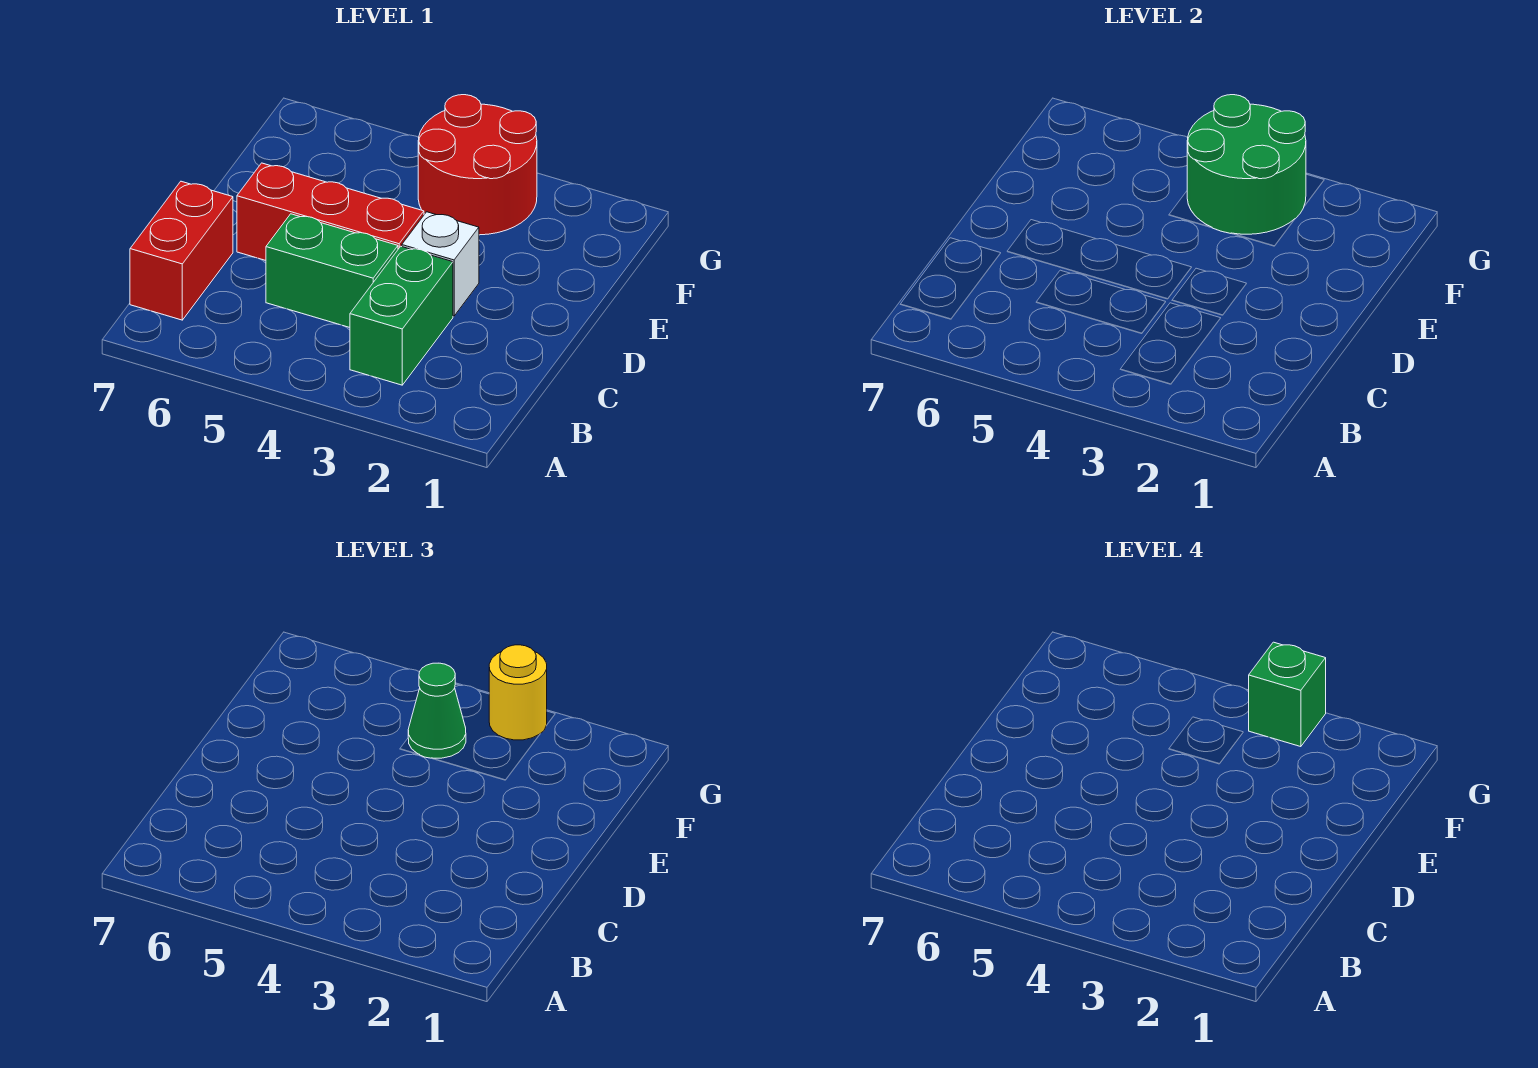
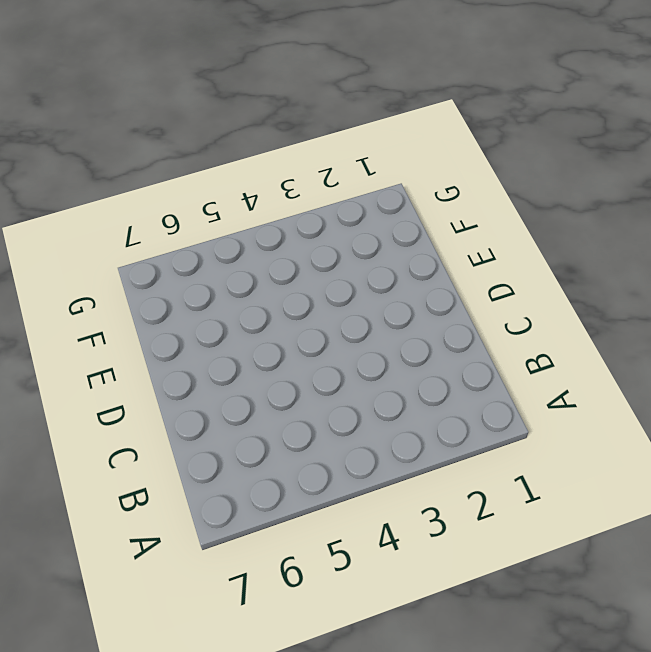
none -> green 1x2 brick [350,246,453,385]
none -> red 1x2 brick [130,181,233,320]

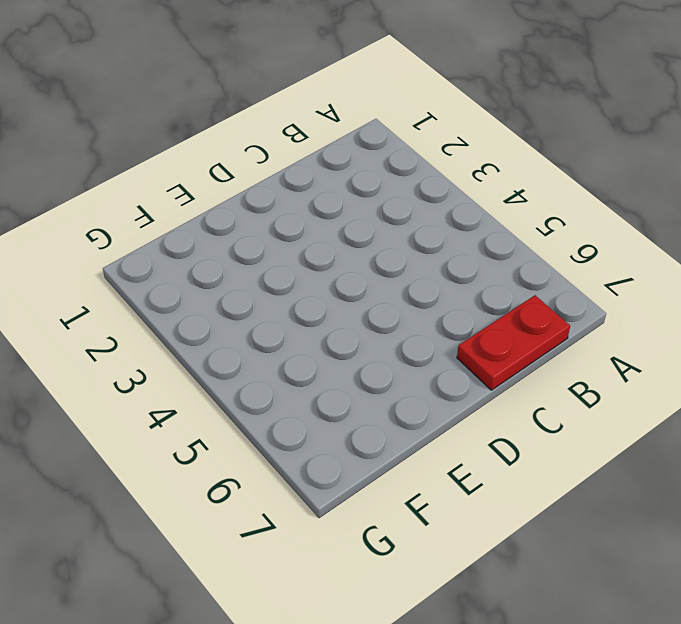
red 1x2 plate [457,295,570,390] -> red 1x2 brick [130,181,233,320]
none -> green 1x2 brick [350,246,453,385]
none -> green 1x2 brick [266,214,398,327]

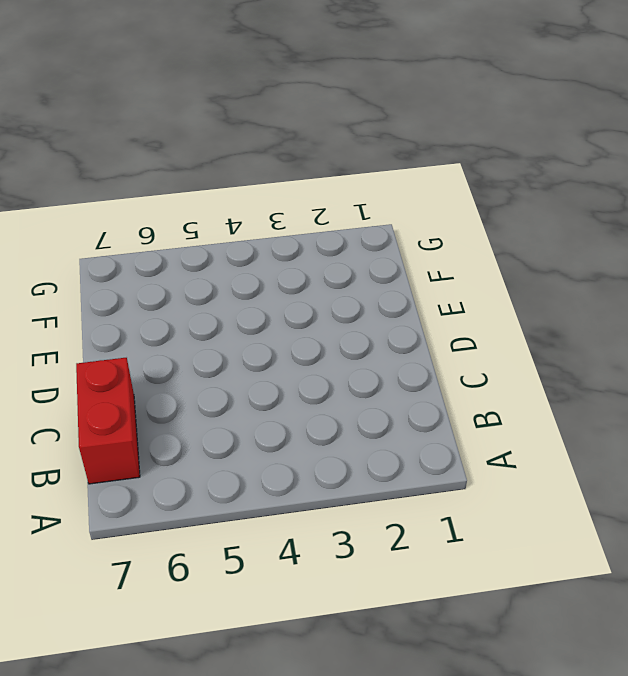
none -> green 1x2 brick [350,246,453,385]
none -> green 1x2 brick [266,214,398,327]

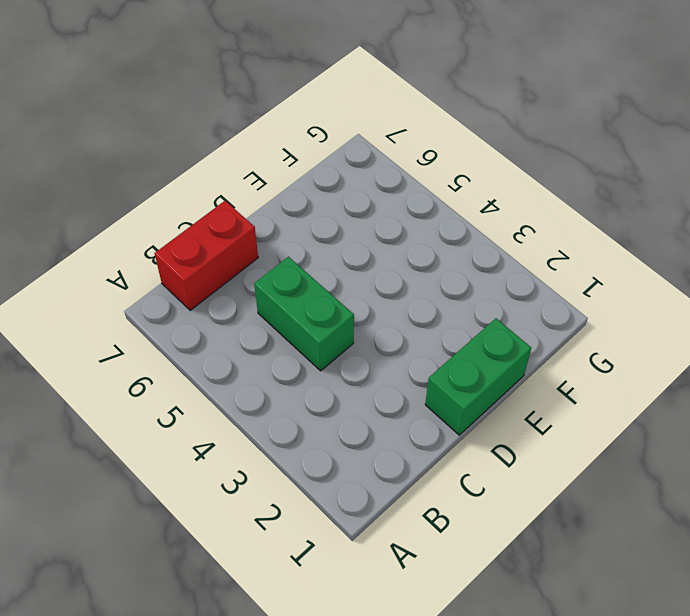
green 1x2 brick [425,318,531,435] -> green 1x2 brick moved to [350,246,453,385]
none -> white 1x1 brick [402,212,479,316]
none -> red 1x3 brick [237,163,424,260]

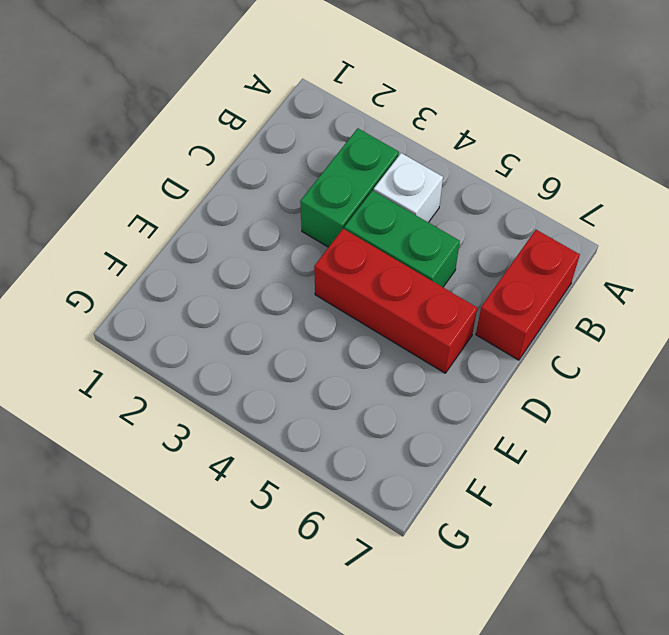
white 1x1 brick [374,153,443,222] -> white 1x1 brick moved to [402,212,479,316]
none -> red 2x2 round brick [418,95,537,235]
none -> green 2x2 round brick [1187,95,1306,234]

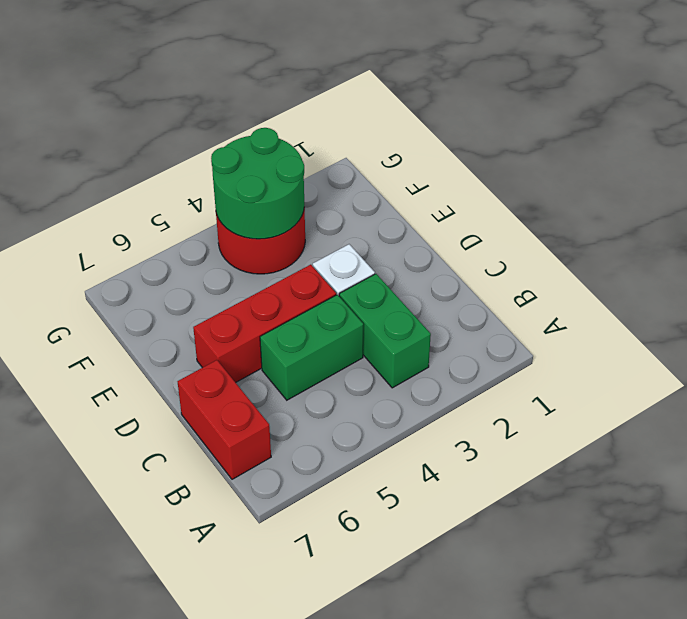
none -> green 1x1 cone [408,663,466,758]
none -> yellow 1x1 round brick [489,645,547,740]

